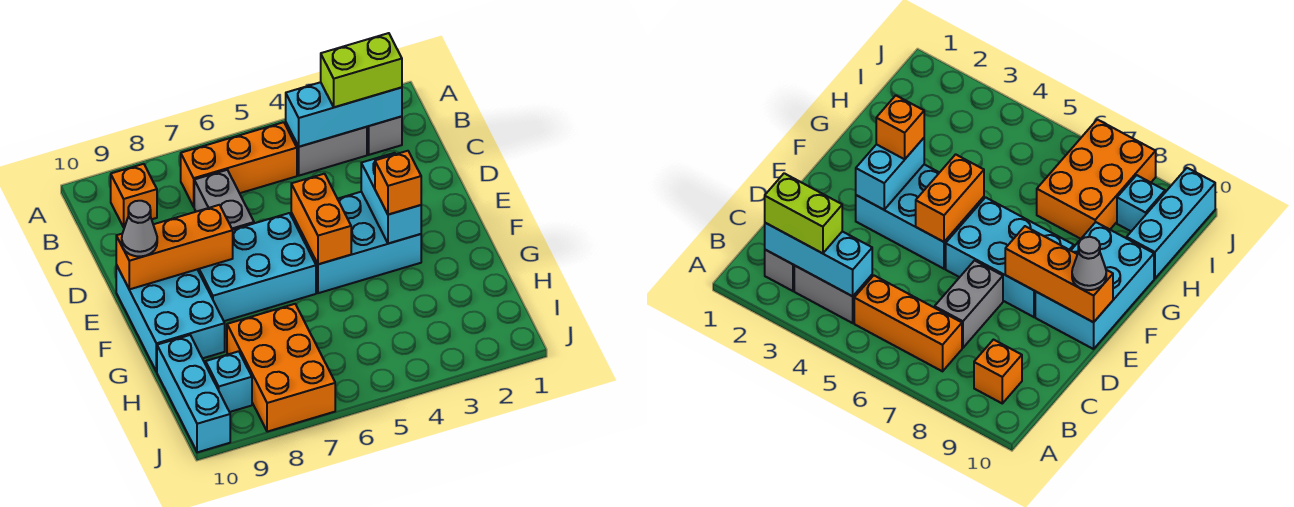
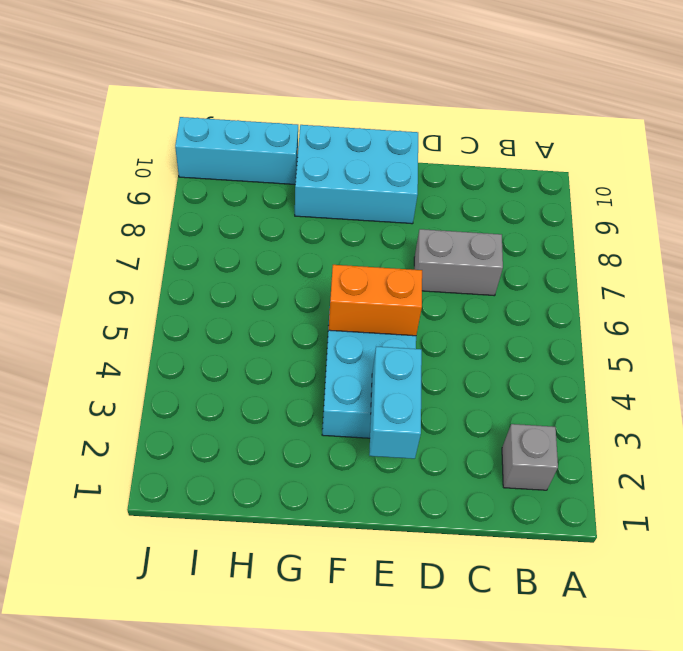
cyan 1x2 brick [369,346,422,459] -> cyan 1x2 brick turned to [361,153,421,244]
none -> grey 1x2 brick [286,123,367,176]
none -> orange 1x3 brick [181,122,297,207]
none -> orange 1x1 brick [111,164,157,227]

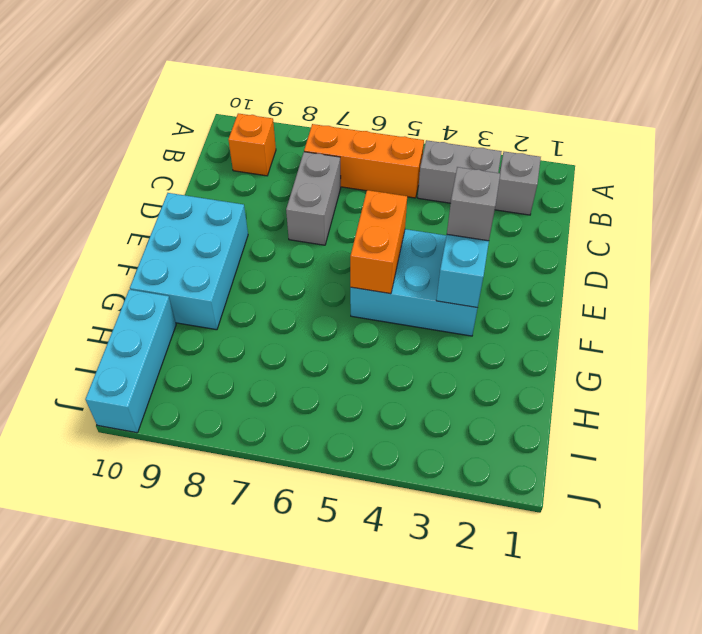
grey 1x1 brick [447,167,500,241] -> none
none -> cyan 2x3 brick [198,213,316,321]
none -> orange 2x3 brick [227,304,335,432]
none -> cyan 1x1 brick [206,351,252,412]

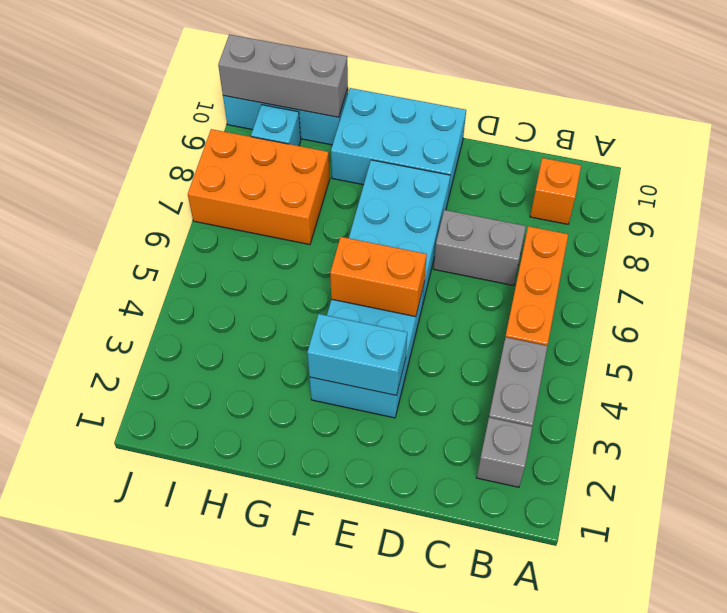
grey 1x3 brick [218,34,348,117] -> none
none -> cyan 1x3 brick [286,82,402,147]
none -> orange 1x3 brick [116,205,233,289]
none -> lime 1x2 brick [321,33,402,107]

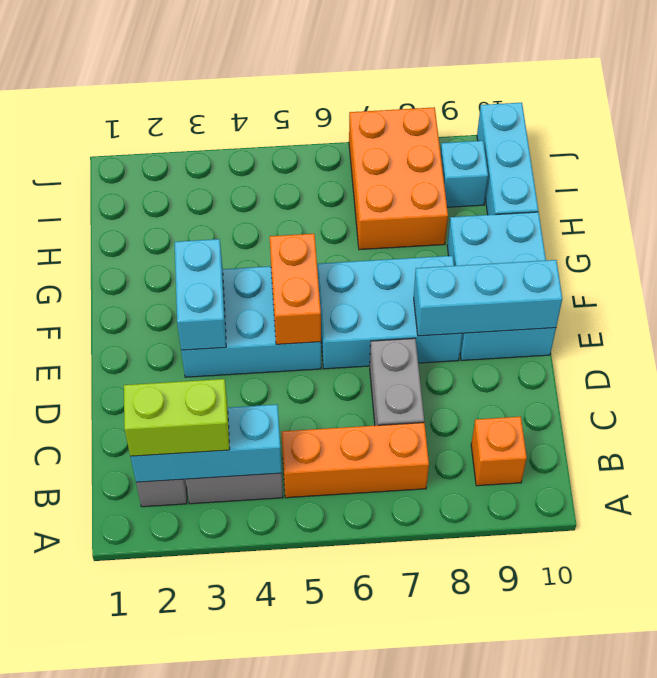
cyan 1x3 brick [414,260,562,336] -> orange 1x3 brick [116,205,233,289]
none -> grey 1x1 cone [122,201,157,257]
none -> orange 1x1 brick [375,151,421,215]

